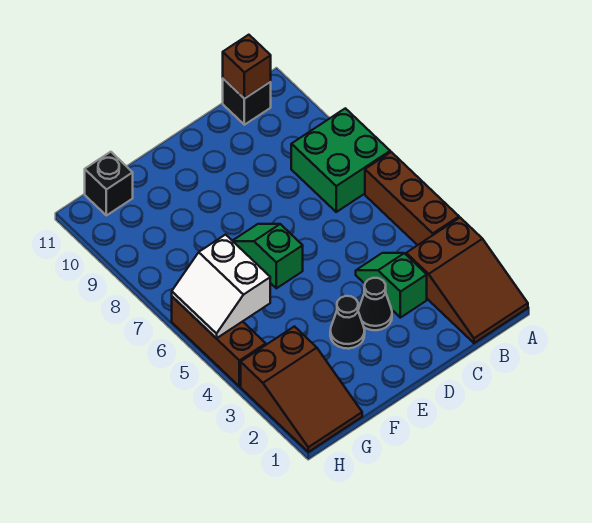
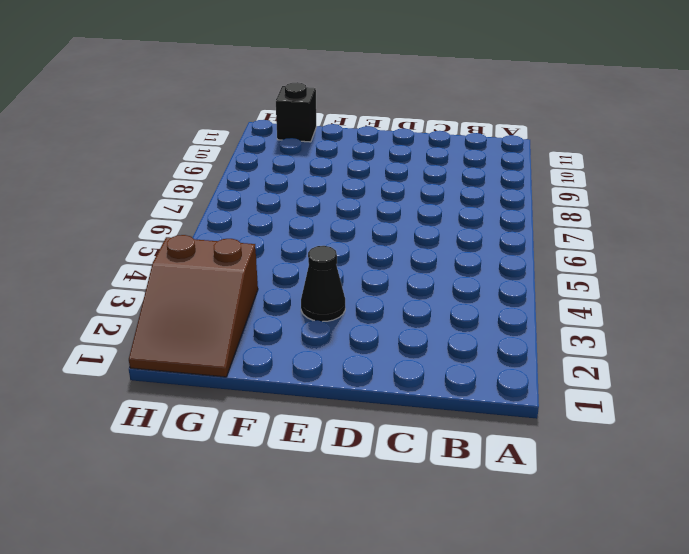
none -> brown 2x3 slope [406,218,528,343]
none -> brown 1x3 brick [365,152,459,245]
none -> green 2x2 brick [291,108,390,212]

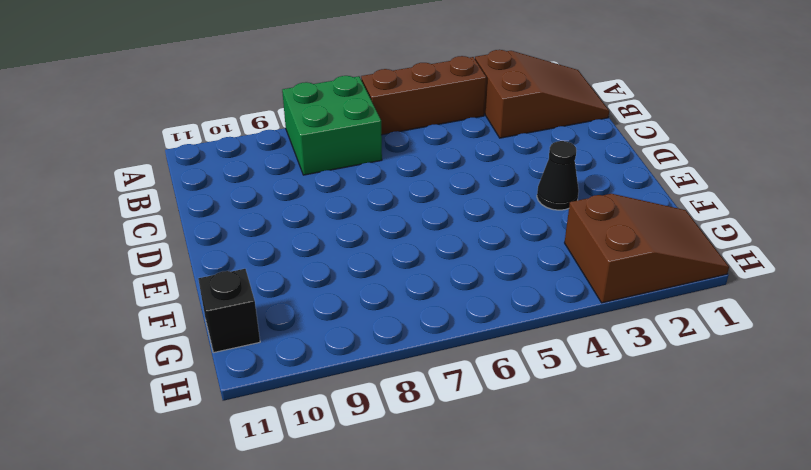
none -> black 1x1 brick [223,79,271,125]
none -> green 1x2 slope [356,253,427,318]
none -> black 1x1 cone [358,278,392,330]

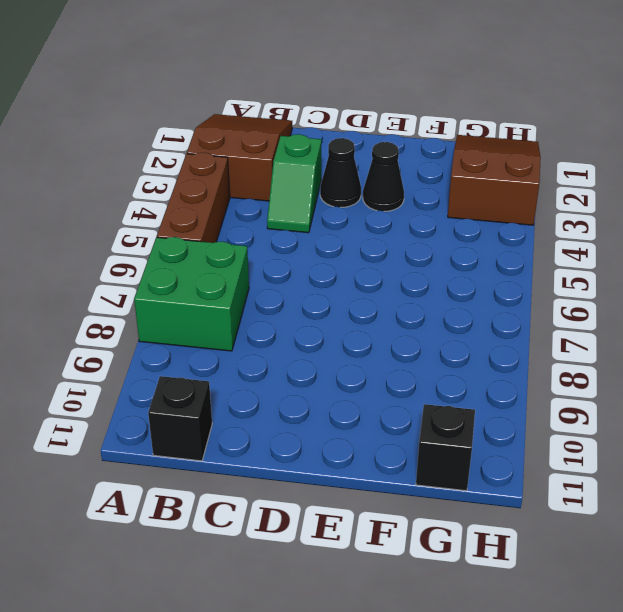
none -> green 1x2 slope [233,224,303,288]
none -> brown 1x3 brick [172,297,266,387]
none -> brown 1x1 brick [223,35,271,99]

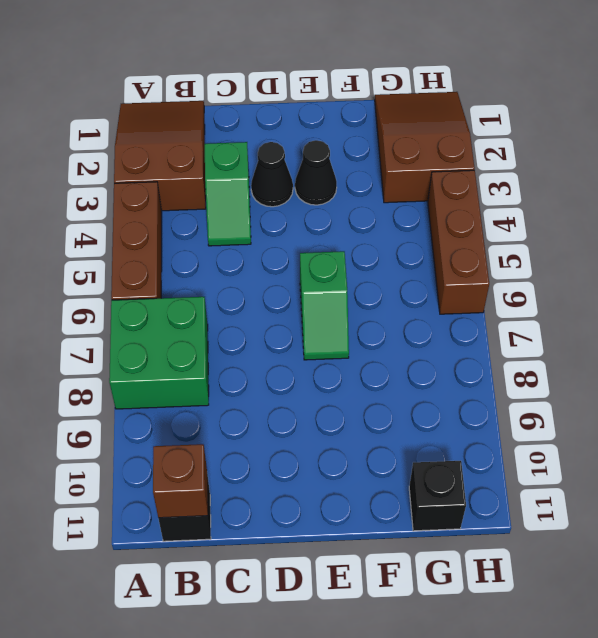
none -> white 2x2 slope [172,235,270,339]

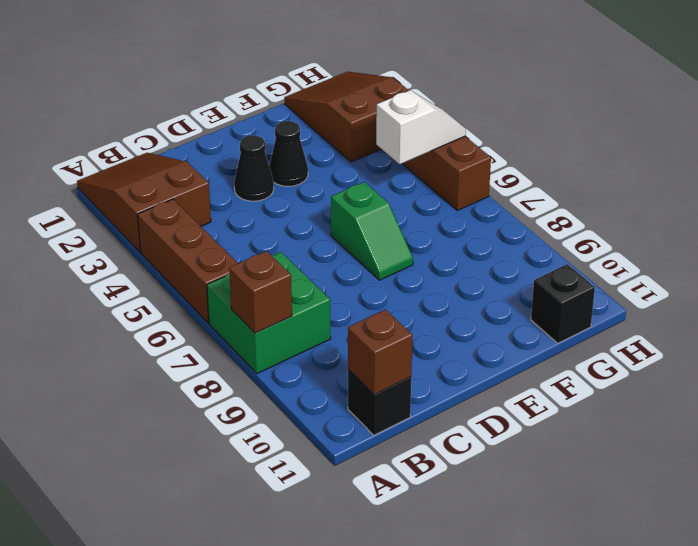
brown 1x1 brick [229,251,292,333] -> none
white 1x2 slope [376,90,466,164] -> white 2x2 slope [172,235,270,339]
none -> green 1x2 slope [356,253,427,318]

